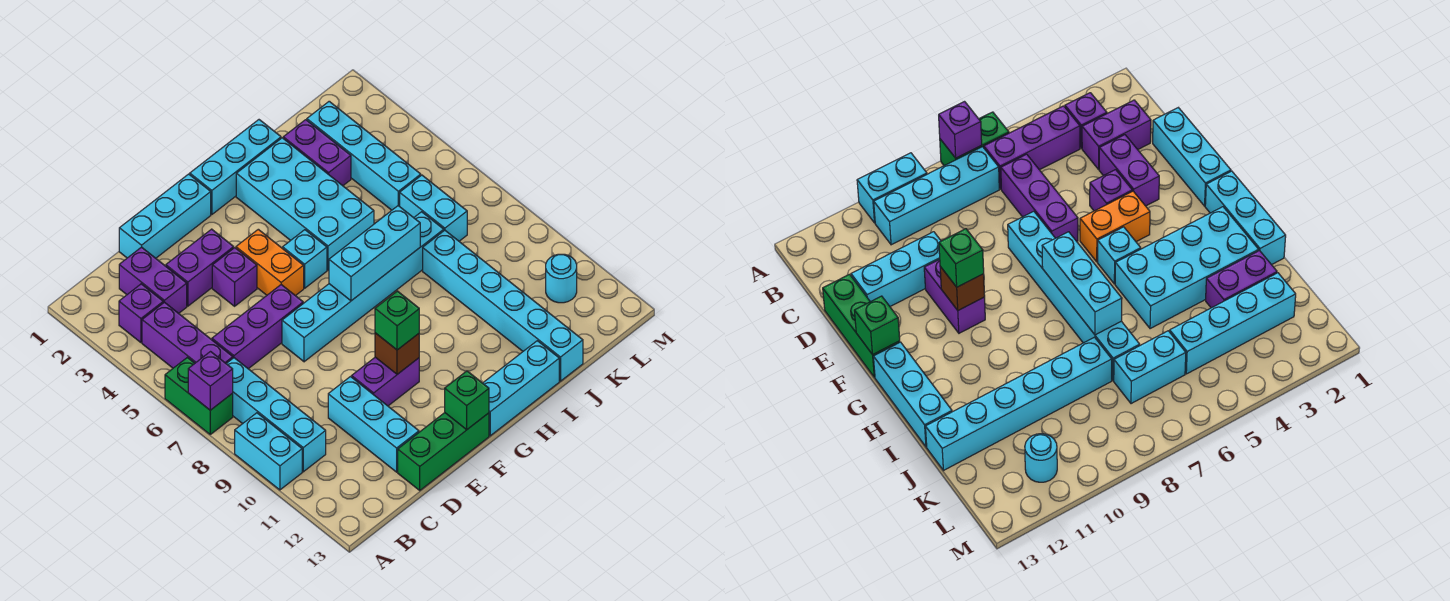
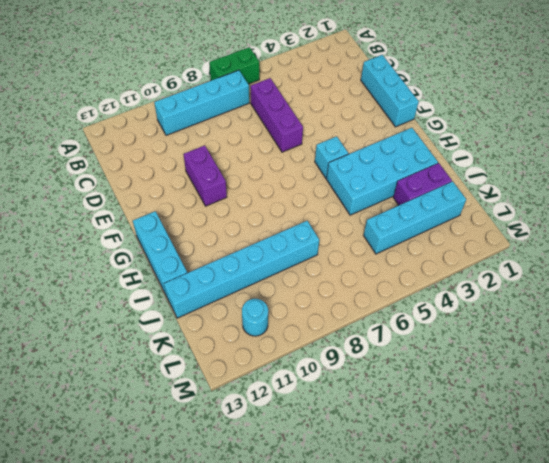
none -> cyan 1x2 brick [235,413,302,490]
none -> purple 1x1 brick [119,284,163,342]
none -> purple 1x3 brick [142,302,233,368]

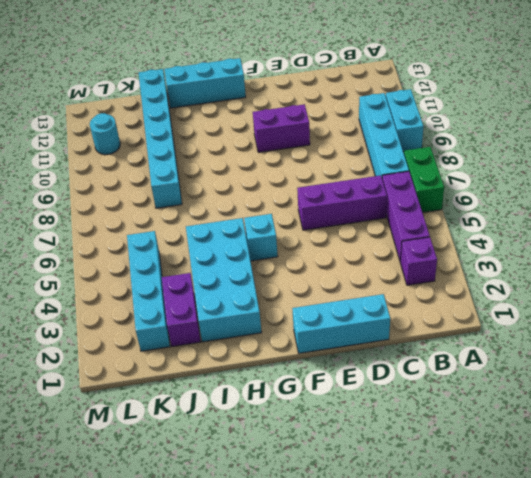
none -> purple 1x2 brick [119,247,187,313]
none -> purple 1x2 brick [166,229,234,306]
none -> cyan 1x3 brick [328,377,419,472]

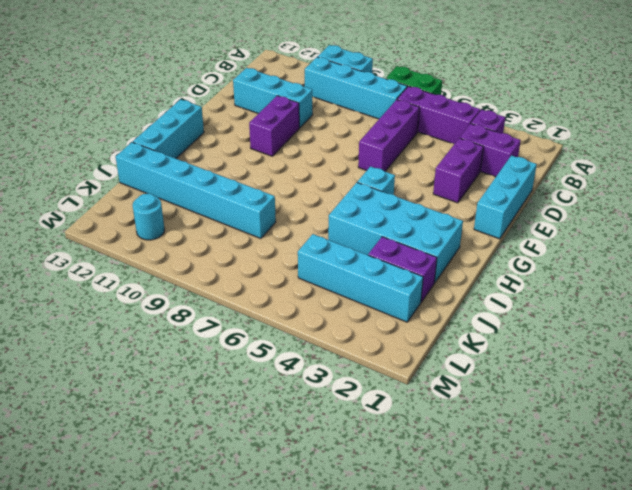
none -> green 1x3 brick [398,413,489,490]
none -> purple 1x1 brick [212,248,257,306]
none -> cyan 1x6 brick [282,212,444,362]

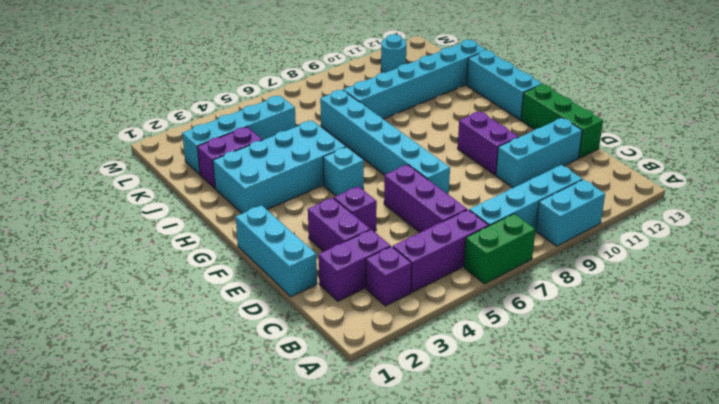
none -> orange 1x2 brick [236,229,304,296]
none -> cyan 1x3 brick [190,120,281,215]
none -> cyan 1x2 brick [400,175,467,241]

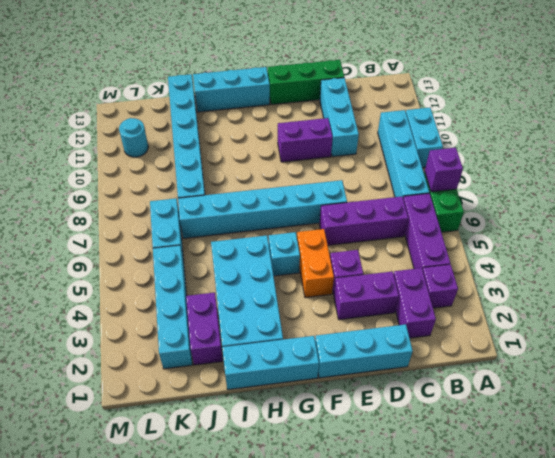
none -> brown 1x1 brick [375,333,419,374]
none -> green 1x1 brick [445,371,489,429]
none -> cyan 1x3 brick [329,206,420,301]

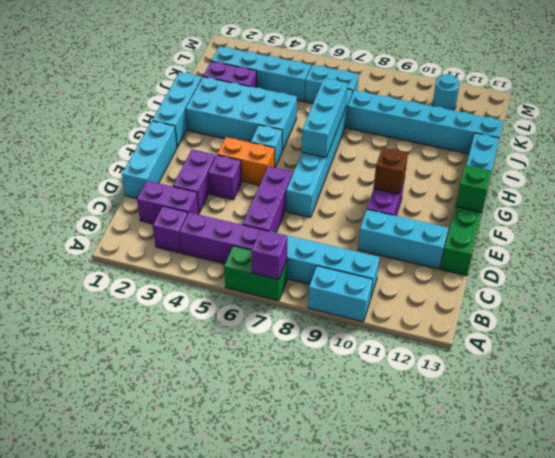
none -> green 1x1 brick [375,291,419,350]

